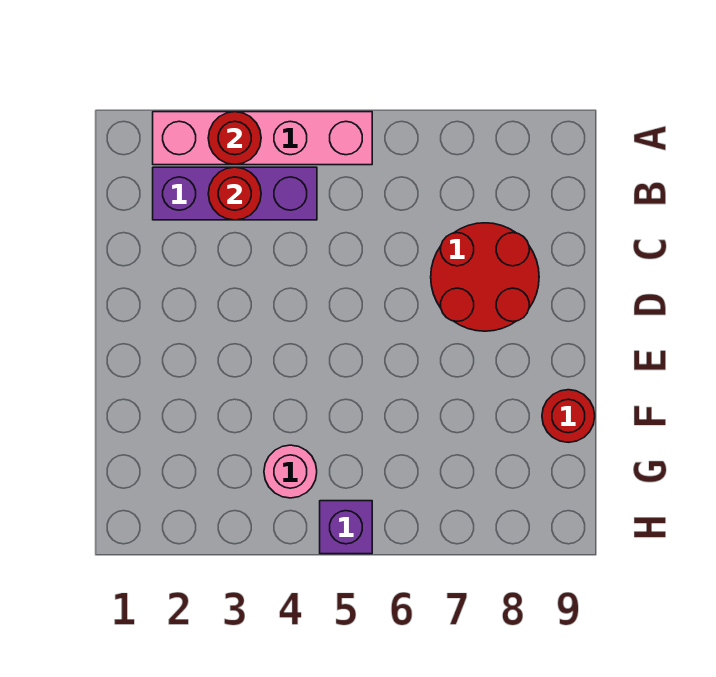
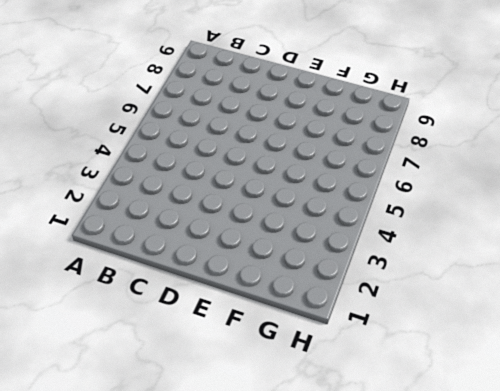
none -> pink 1x4 brick [153,112,372,165]
none -> purple 1x3 brick [153,167,317,220]

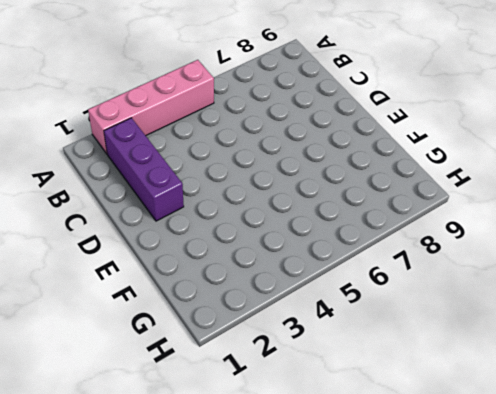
purple 1x3 brick [104,118,184,221] -> purple 1x3 brick turned to [153,167,317,220]
none -> red 2x2 round brick [431,223,539,331]
none -> red 1x1 round brick [542,390,595,442]

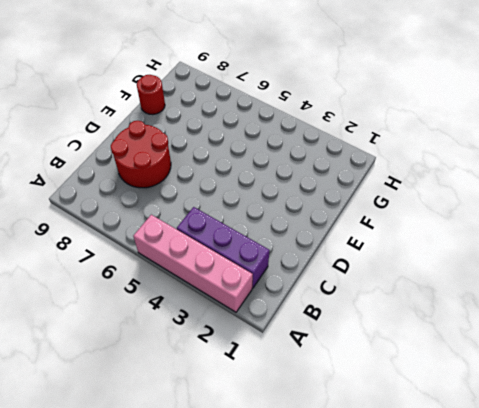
none -> pink 1x1 round brick [264,445,317,498]
none -> purple 1x1 brick [320,501,372,554]

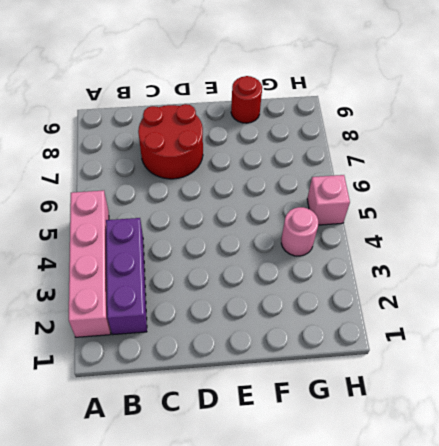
pink 1x1 brick [307,175,350,225] -> purple 1x1 brick [320,501,372,554]
none -> red 1x1 round brick [208,112,261,165]
none -> red 1x1 round brick [208,167,261,220]

